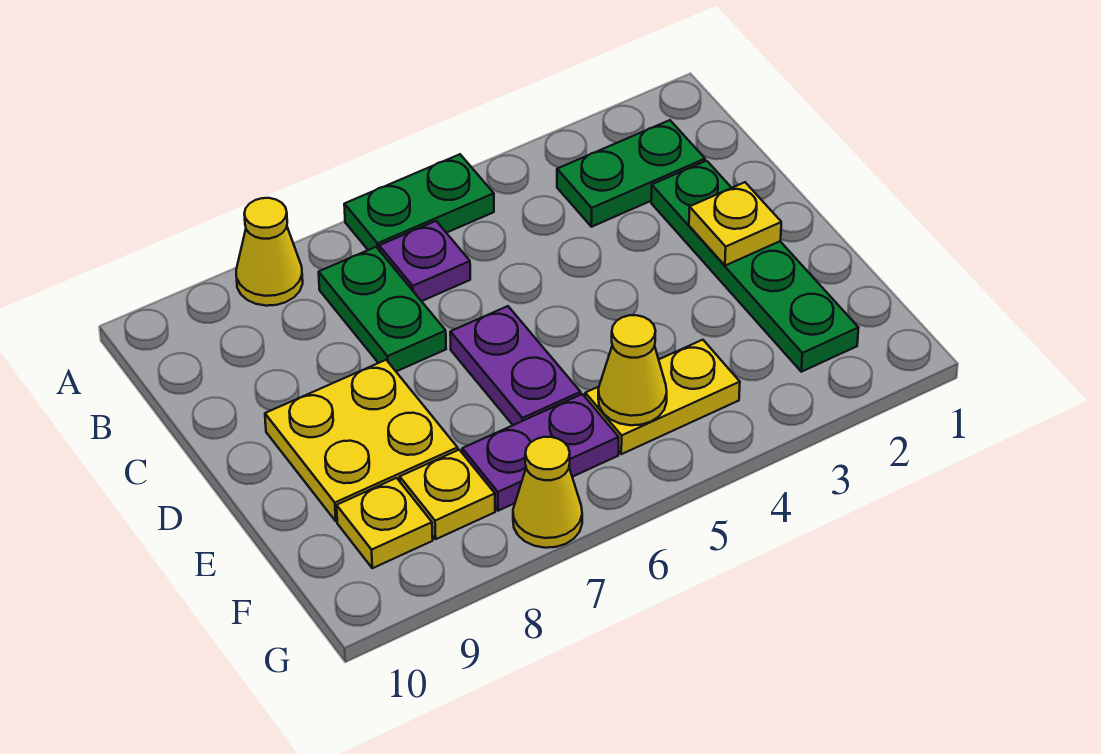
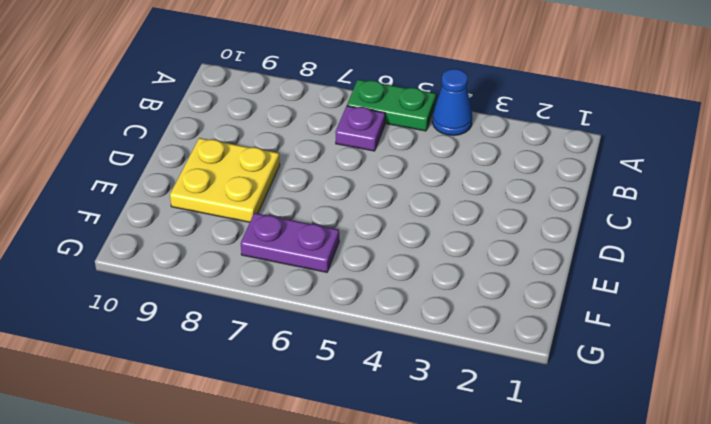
blue 1x1 cone [432,69,472,135] -> none
none -> yellow 1x1 cone [236,198,303,306]
none -> green 1x2 plate [557,120,705,227]
none -> green 1x2 plate [319,247,446,371]

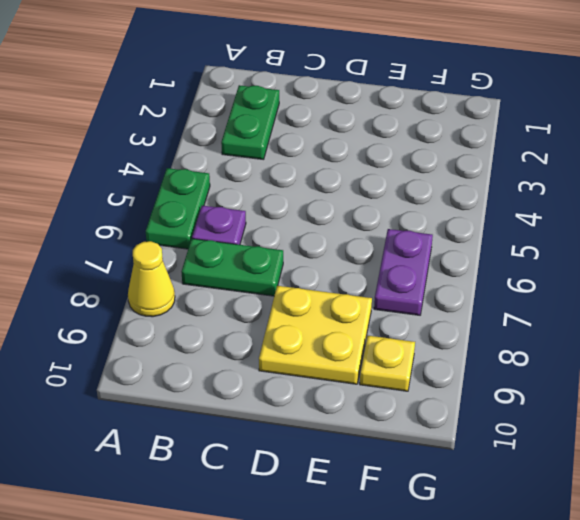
none -> green 1x4 plate [651,161,858,372]
none -> purple 1x2 plate [450,306,581,425]
none -> yellow 1x2 plate [585,340,740,454]

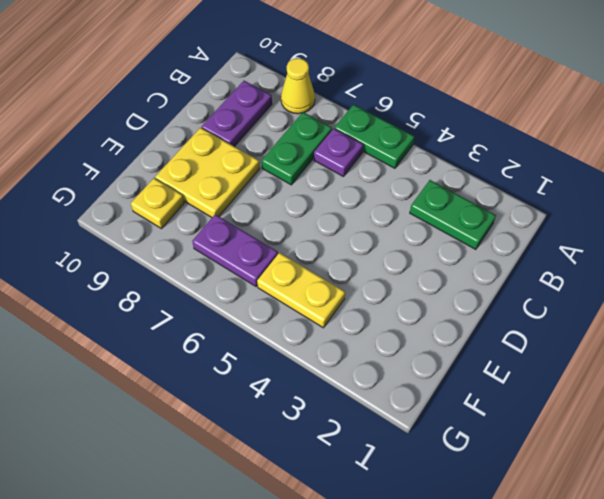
purple 1x2 plate [202,81,272,147] -> purple 1x2 plate moved to [450,306,581,425]
none -> green 1x4 plate [651,161,858,372]
none -> yellow 1x1 plate [400,450,495,539]
none -> yellow 1x1 cone [513,437,582,548]

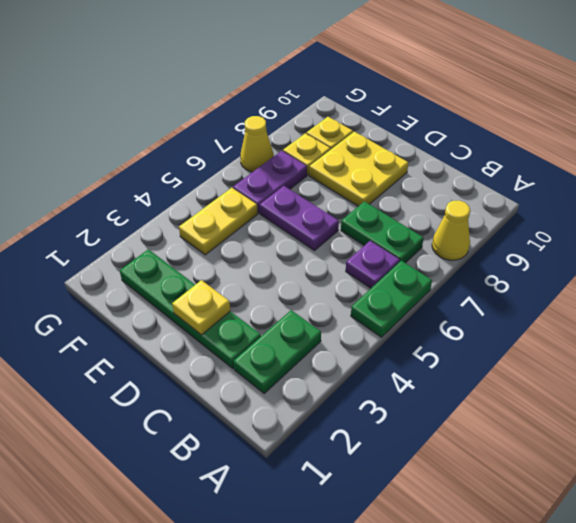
none -> yellow 1x1 cone [598,315,667,425]

